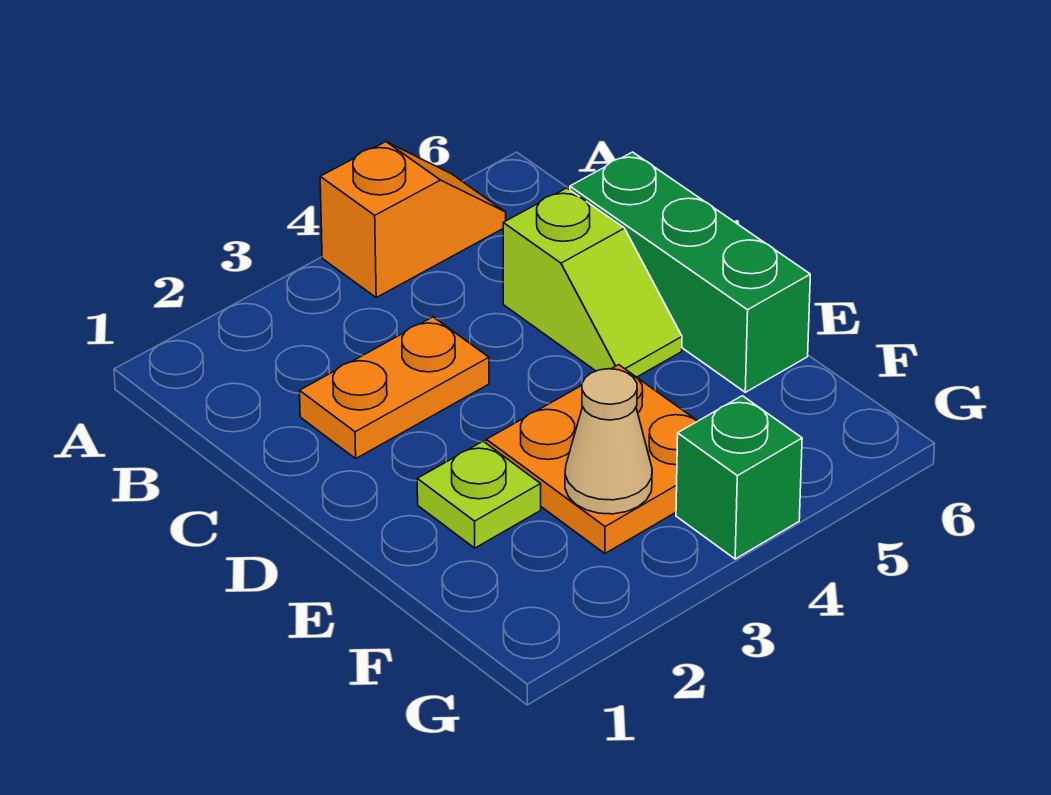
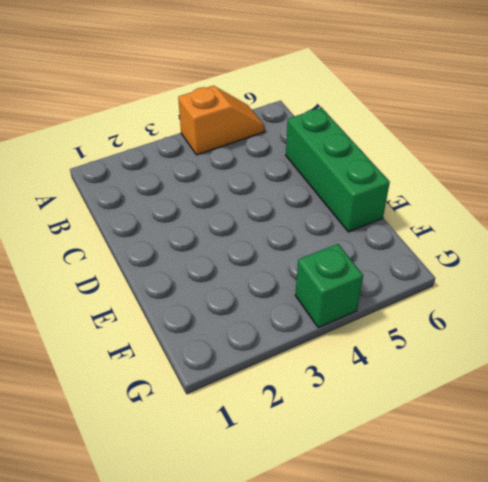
none -> orange 1x2 plate [300,317,489,458]
none -> lime 1x2 slope [503,188,682,377]

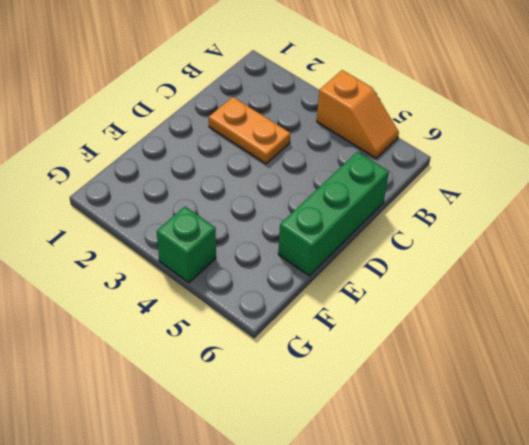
none -> lime 1x2 slope [503,188,682,377]
none -> lime 1x1 plate [417,441,541,548]

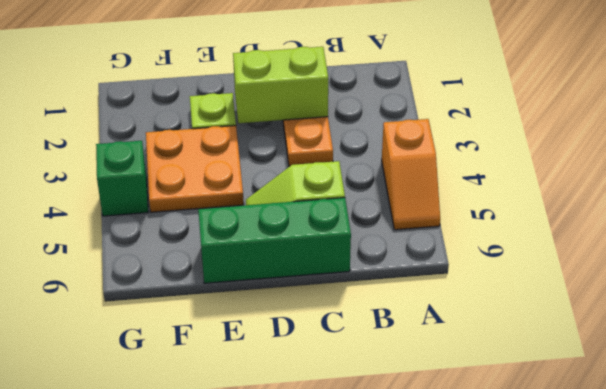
lime 1x2 brick [233,47,328,123] -> none
none -> tan 1x1 cone [565,369,652,514]

